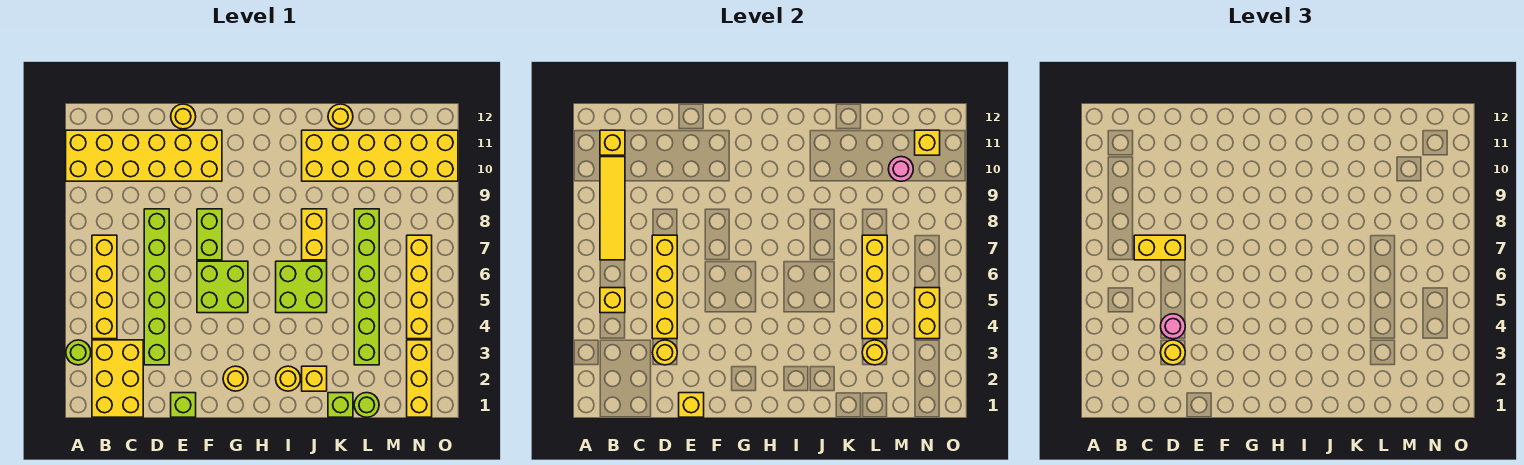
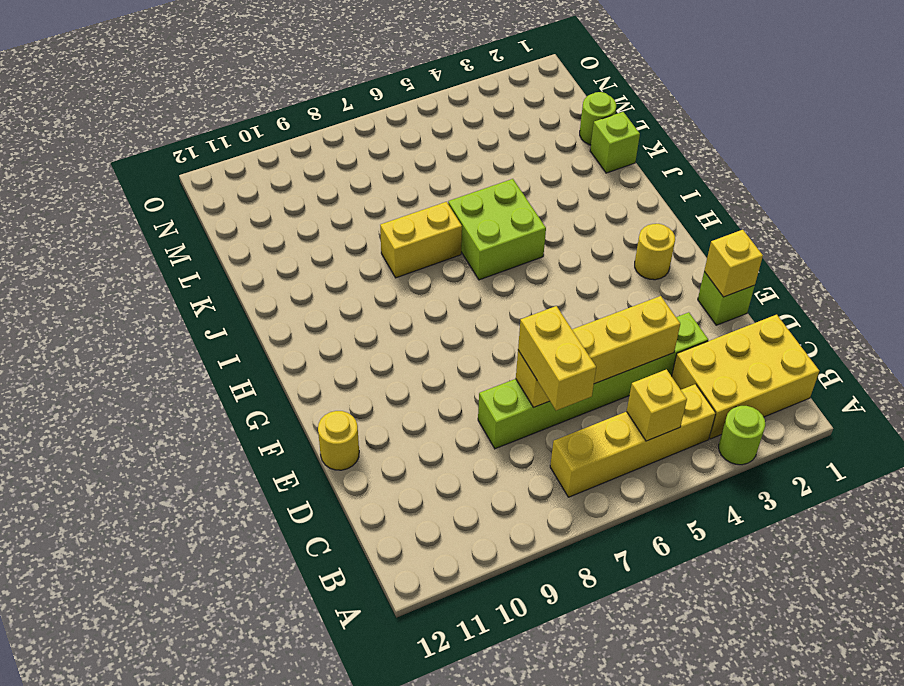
none -> yellow 2x6 brick [66,130,222,181]
none -> lime 2x2 brick [197,261,248,313]
none -> lime 1x2 brick [197,209,222,260]
none -> yellow 1x1 round brick [276,366,301,391]

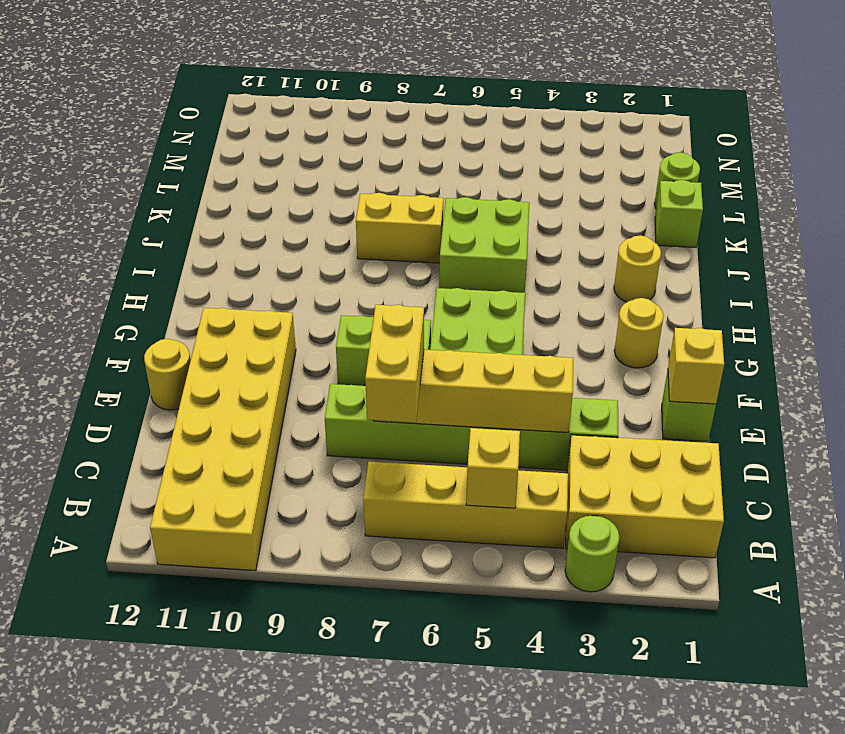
none -> yellow 1x1 brick [302,366,327,391]
none -> yellow 2x6 brick [302,130,458,181]
none -> yellow 1x1 round brick [328,104,353,129]
none -> lime 1x6 brick [354,209,379,365]

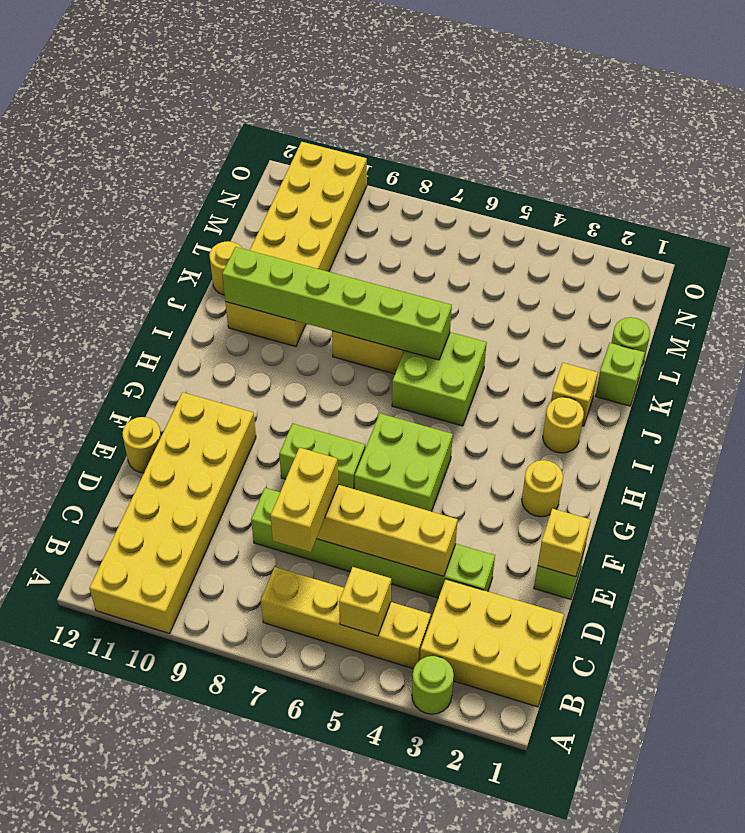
lime 1x6 brick [222,247,452,360] -> lime 1x6 brick moved to [354,209,379,365]
none -> yellow 1x3 brick [407,340,432,417]
none -> yellow 1x4 brick [407,235,432,339]
none -> yellow 1x4 tile [600,157,625,260]
none -> yellow 1x1 brick [600,130,625,155]

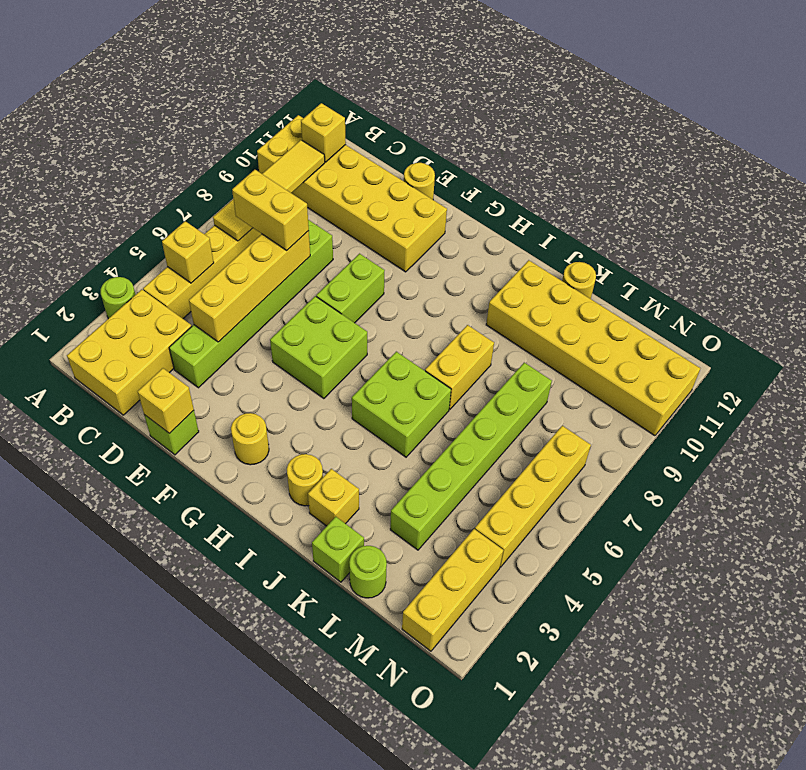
none -> yellow 1x1 round brick [653,340,677,365]
none -> yellow 1x1 round brick [862,340,887,365]
none -> yellow 1x4 brick [862,235,887,339]
none -> pink 1x1 round brick [889,157,913,181]

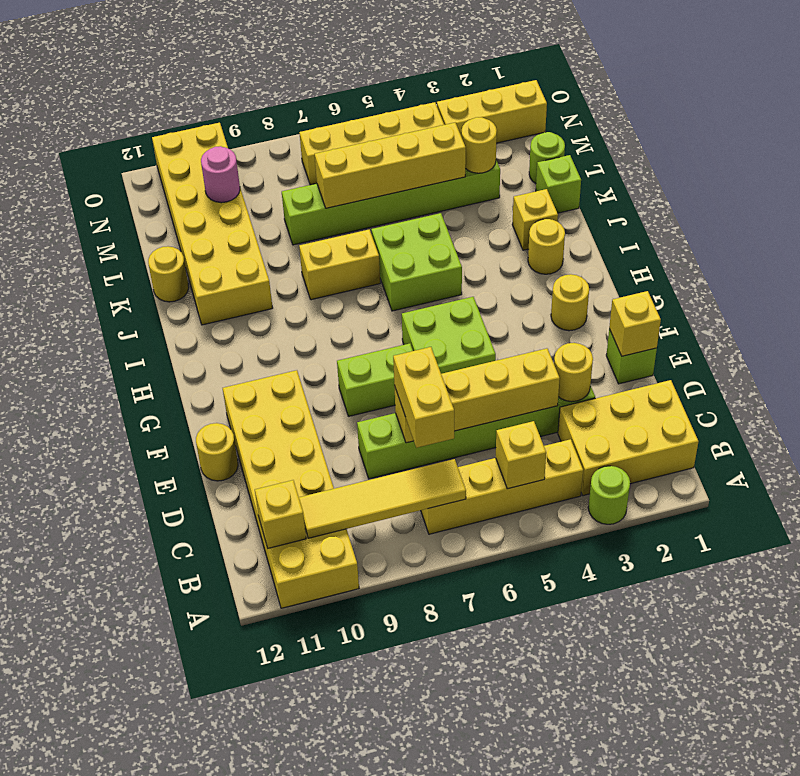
none -> yellow 1x2 brick [915,288,940,339]
none -> yellow 1x1 brick [915,130,940,155]
none -> yellow 1x1 round brick [1161,340,1185,365]
none -> pink 1x1 round brick [1161,314,1185,339]

